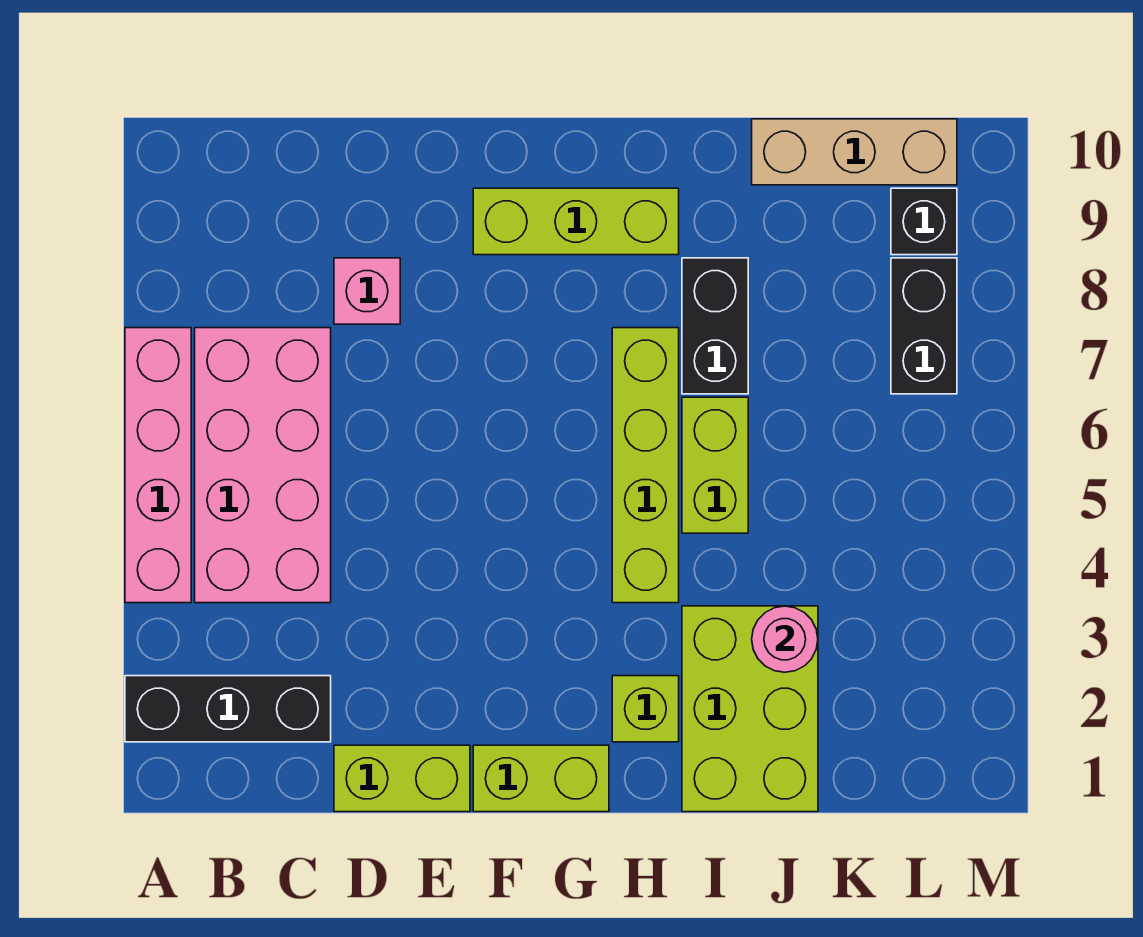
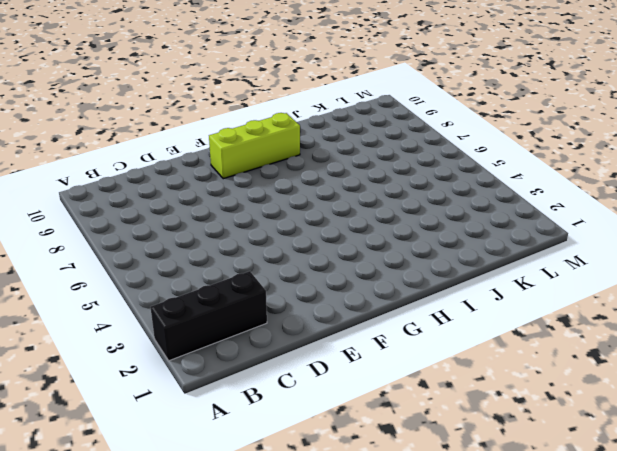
none -> pink 1x4 brick [125,328,191,603]
none -> pink 2x4 brick [195,328,331,603]
none -> lime 1x2 brick [334,745,470,812]

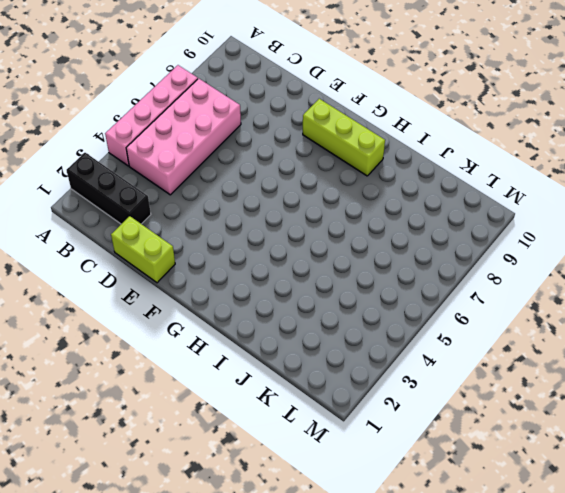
none -> pink 1x1 brick [334,258,400,324]
none -> lime 1x2 brick [473,745,609,812]
none -> lime 1x1 brick [612,676,679,742]

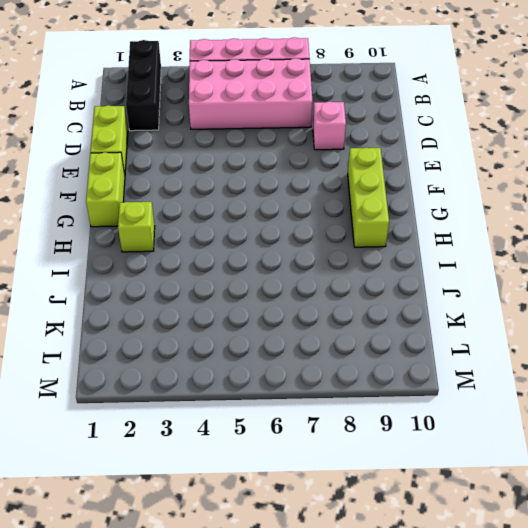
none -> lime 1x4 brick [612,328,679,603]
none -> lime 2x3 brick [682,606,818,812]
none -> lime 1x2 brick [682,397,748,533]

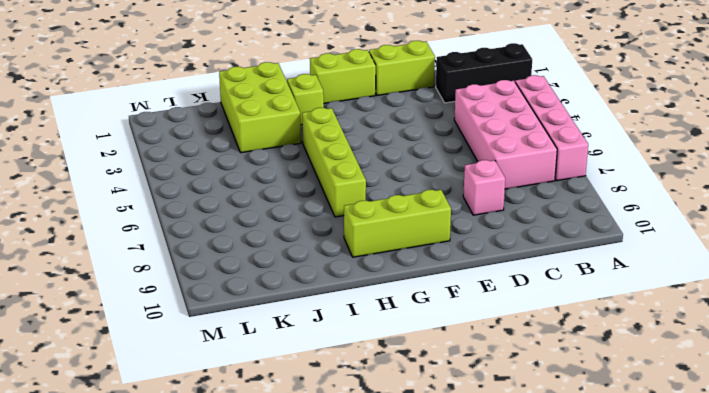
none -> lime 1x2 brick [682,397,748,533]
none -> black 1x2 brick [682,258,748,394]
none -> tan 1x3 brick [752,119,957,185]

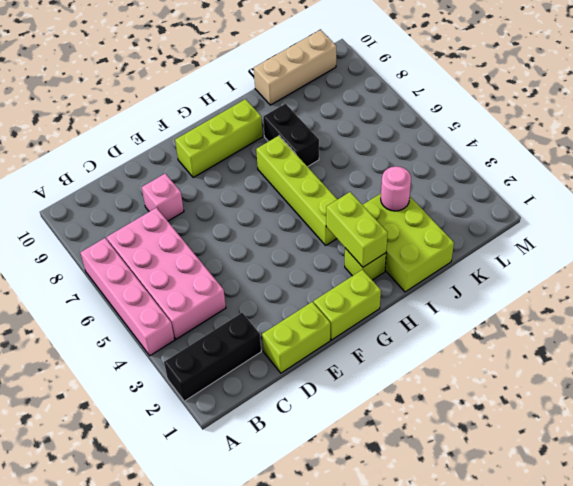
lime 1x2 brick [326,192,388,267] -> lime 1x2 brick moved to [682,397,748,533]
none -> black 1x2 brick [891,258,957,394]
none -> black 1x1 brick [891,188,957,255]

